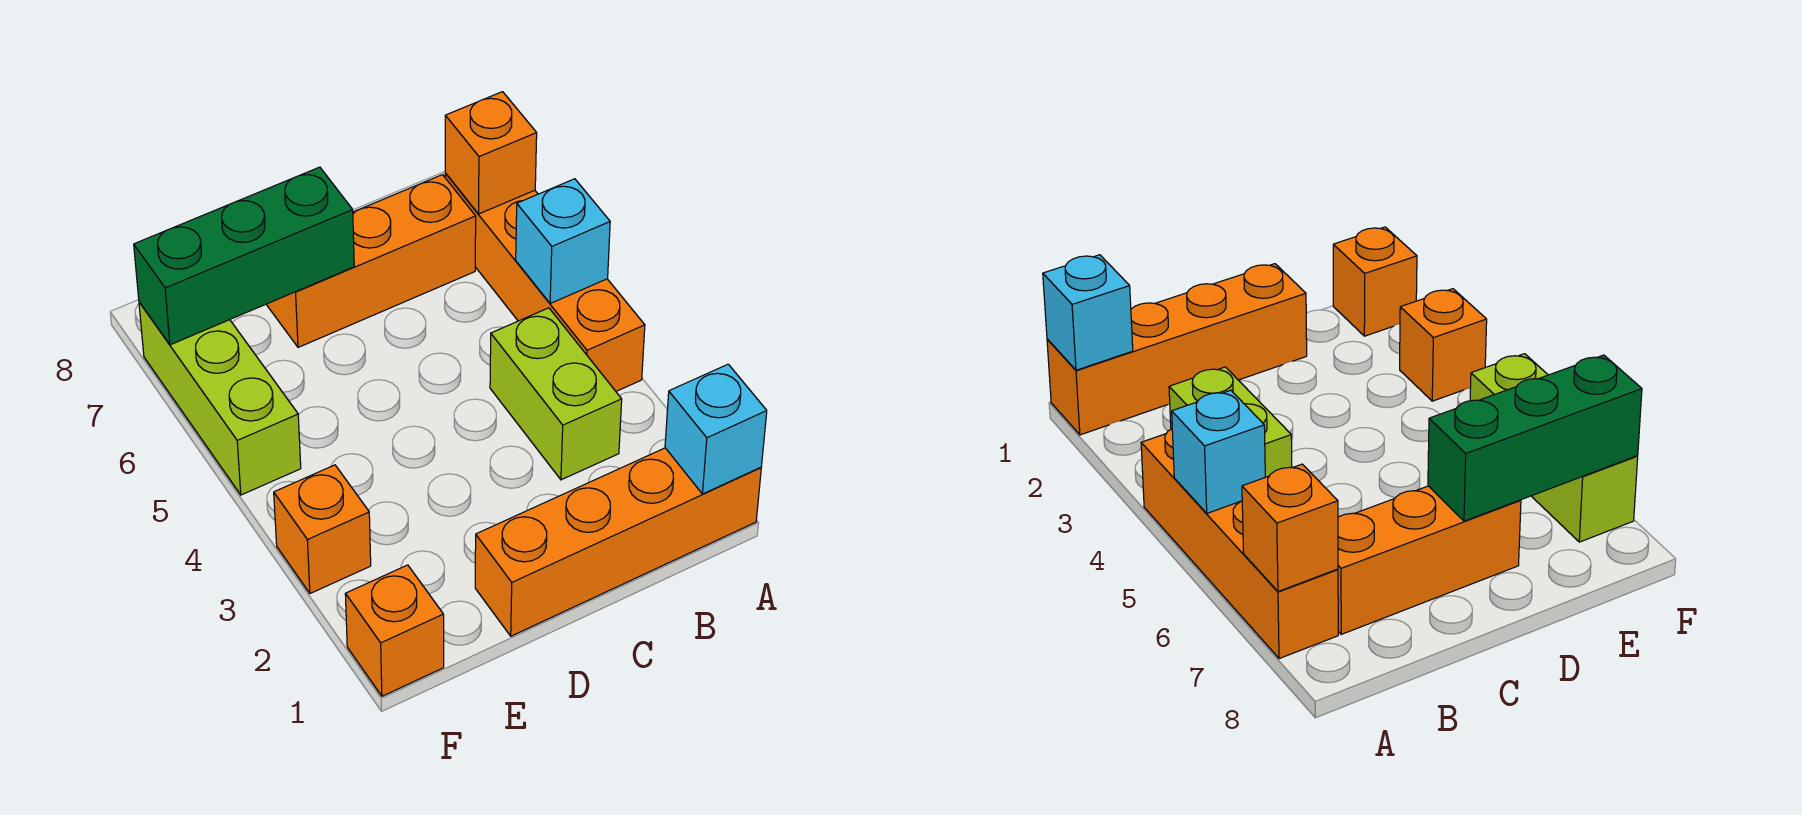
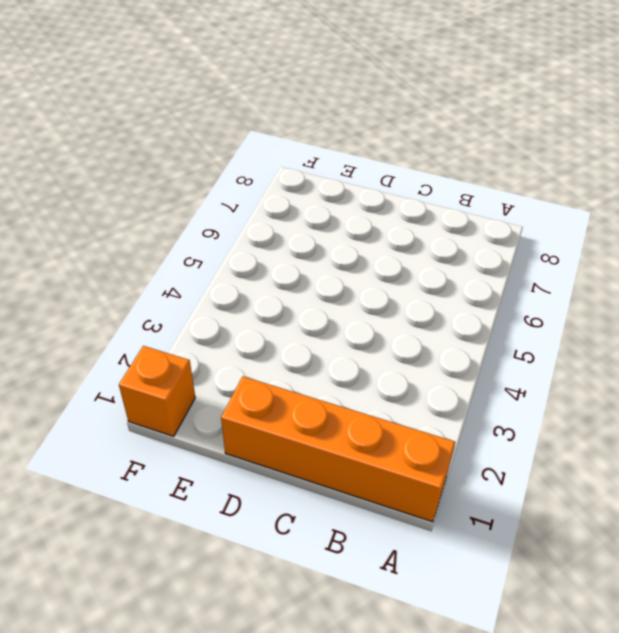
none -> orange 1x4 brick [445,173,645,391]
none -> lime 1x2 brick [490,308,622,480]

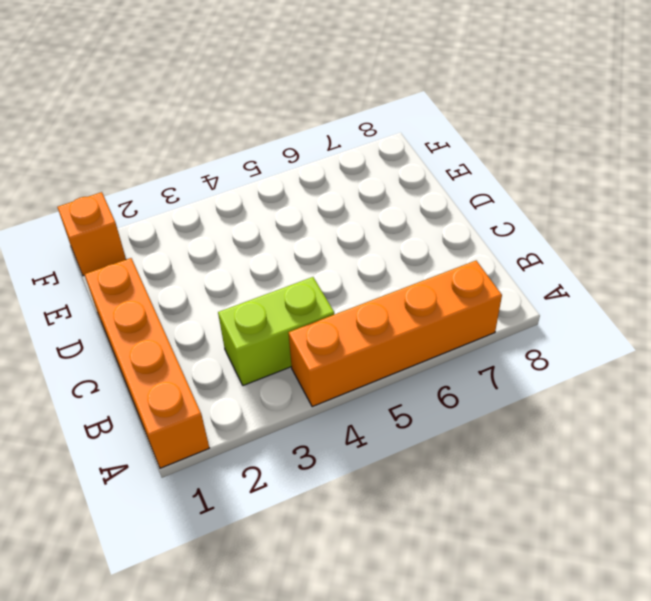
none -> orange 1x3 brick [267,175,476,347]
none -> orange 1x1 brick [274,465,371,593]

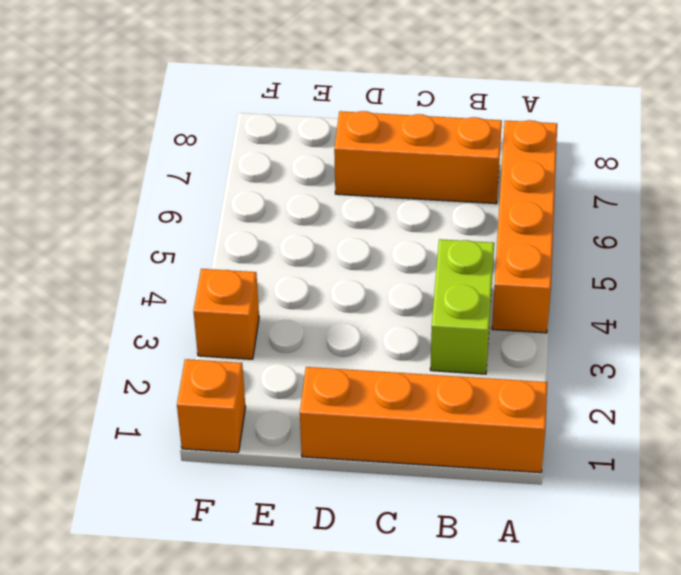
none -> lime 1x3 brick [139,302,301,495]
none -> cyan 1x1 brick [665,364,767,494]

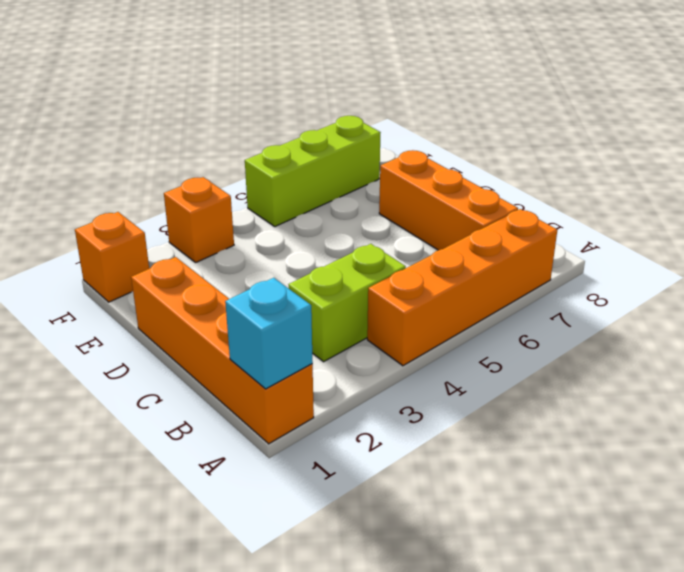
none -> cyan 1x1 brick [516,179,610,304]
none -> orange 1x1 brick [445,92,537,214]

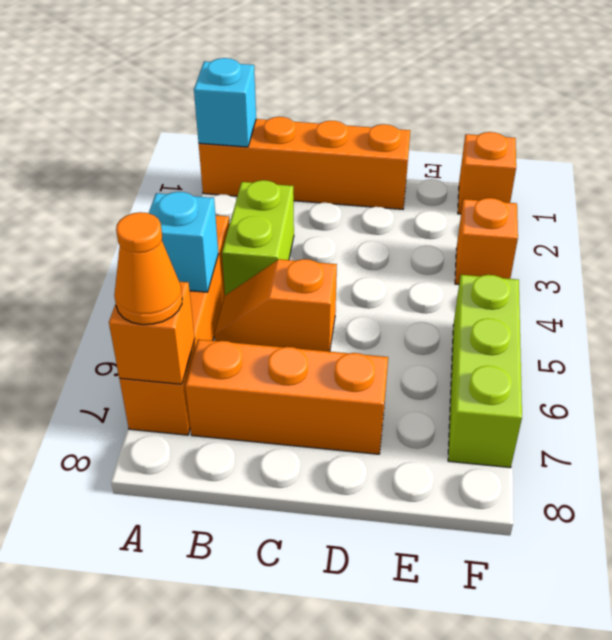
orange 1x1 cone [114,212,182,325] -> none
orange 1x2 slope [214,259,337,352] -> none
none -> green 1x3 brick [134,167,354,345]

